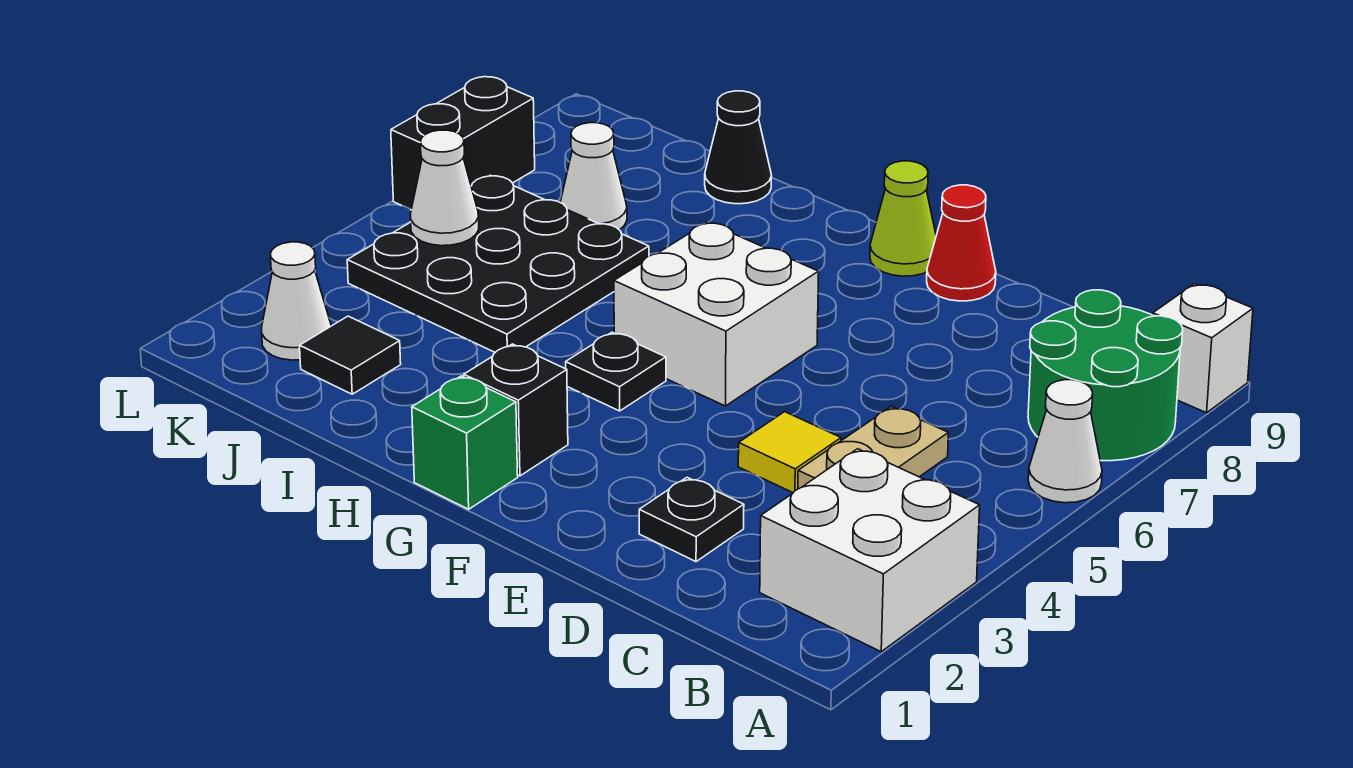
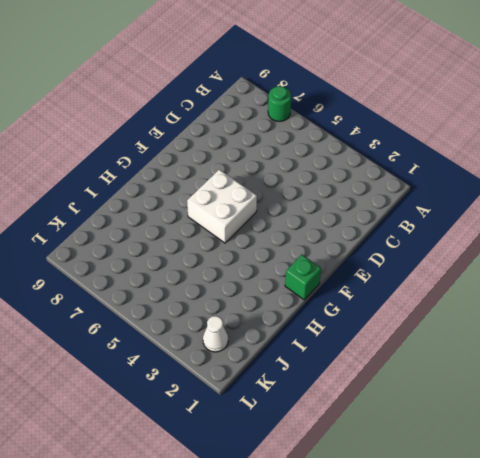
green 1x1 round brick [268,86,291,122] -> green 2x2 round brick [1028,290,1183,461]
none -> white 2x2 brick [760,449,980,652]
none -> white 1x1 cone [1028,380,1102,503]
none -> white 1x1 brick [1153,284,1253,413]

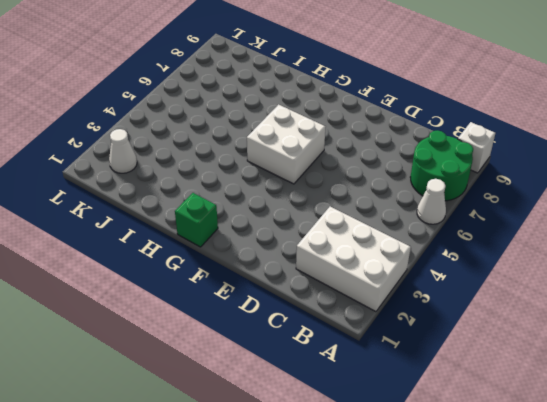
white 2x3 brick [296,207,411,312] -> white 2x2 brick [760,449,980,652]
none -> tan 1x2 plate [798,407,948,489]
none -> black 1x1 plate [639,477,744,562]
none -> yellow 1x1 tile [738,412,841,493]

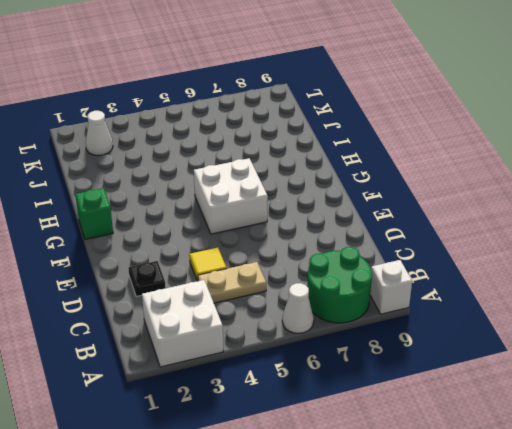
none -> red 1x1 cone [927,185,996,301]
none -> lime 1x1 cone [870,161,936,276]
none -> black 1x1 brick [464,344,568,476]

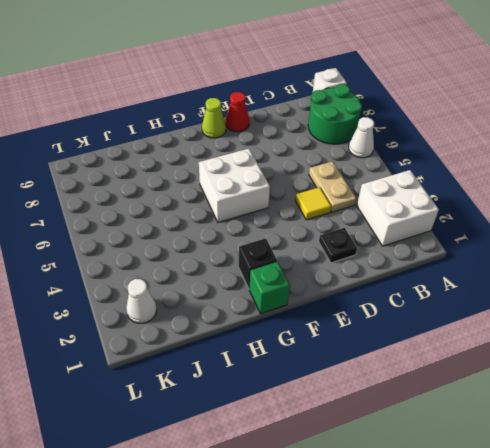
none -> black 1x1 plate [566,332,666,411]
none -> black 3x3 plate [347,175,649,352]
none -> black 1x1 cone [705,91,772,204]

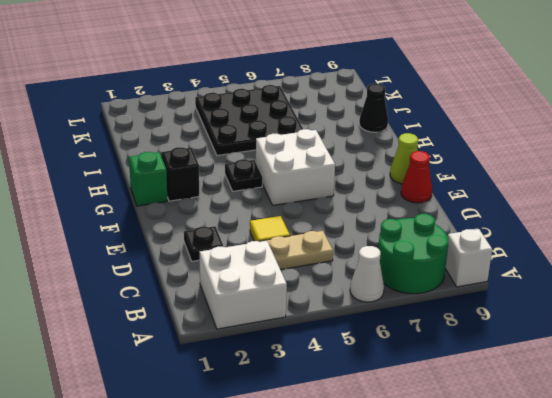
none -> black 1x1 tile [300,316,401,394]
none -> white 1x1 cone [560,123,627,230]
none -> white 1x1 cone [262,242,331,360]

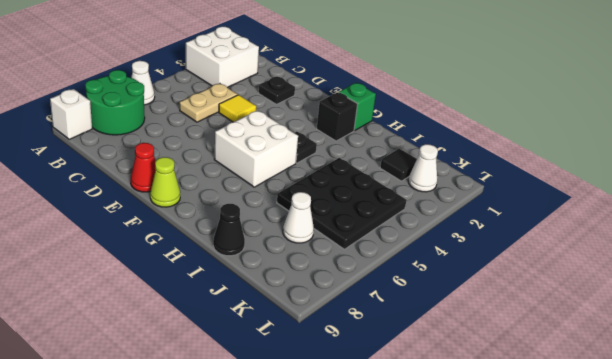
none -> black 1x2 brick [391,77,535,210]
none -> white 1x1 cone [410,130,479,246]

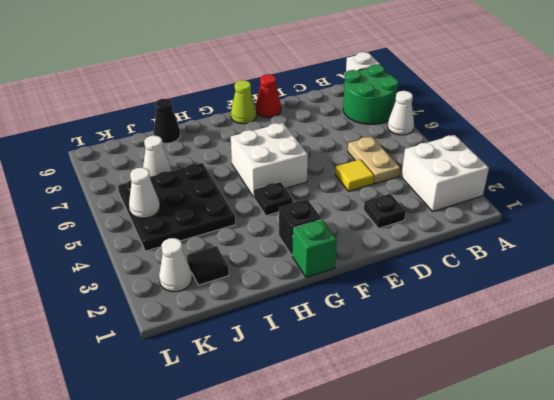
none -> black 1x2 brick [391,77,535,210]

